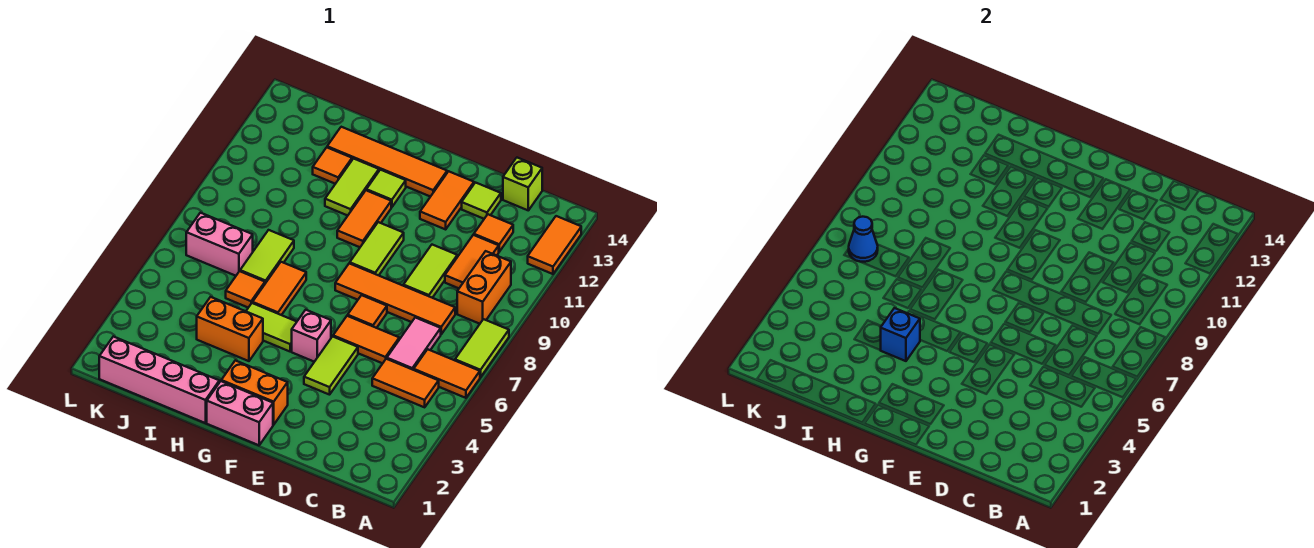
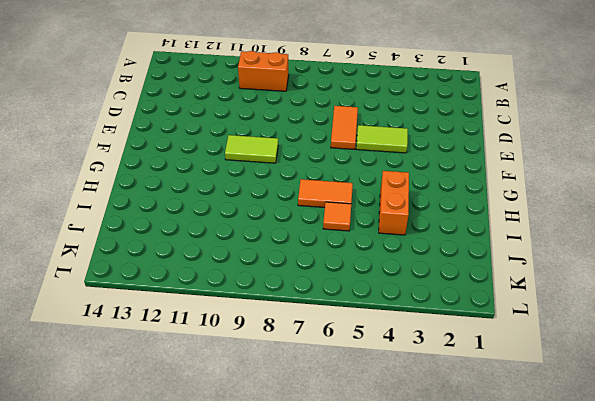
none -> orange 1x2 tile [414,349,480,398]
none -> lime 1x2 tile [455,319,509,377]
none -> orange 1x2 tile [528,216,581,274]
none -> orange 1x2 tile [372,359,439,407]

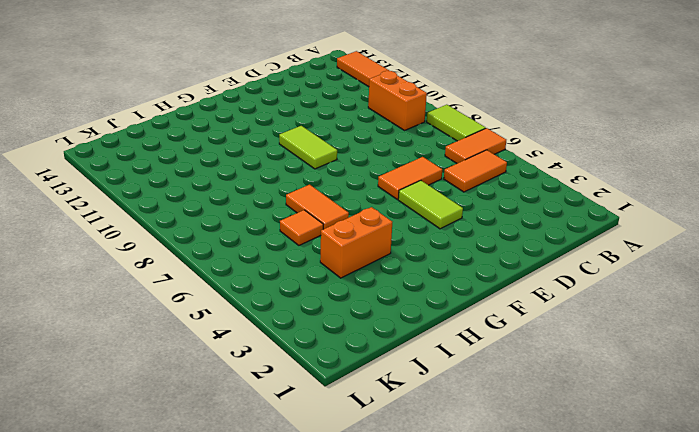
none -> pink 1x2 tile [387,318,441,370]
none -> orange 1x4 tile [335,263,455,334]
none -> orange 1x2 tile [445,235,499,288]
none -> orange 1x1 tile [474,214,513,252]

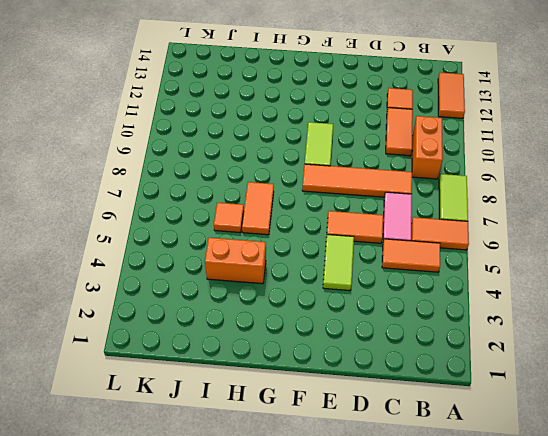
none -> lime 1x1 brick [503,158,542,210]
none -> lime 1x2 tile [403,245,457,298]
none -> lime 1x1 tile [462,183,501,219]
none -> orange 1x1 tile [348,295,387,328]

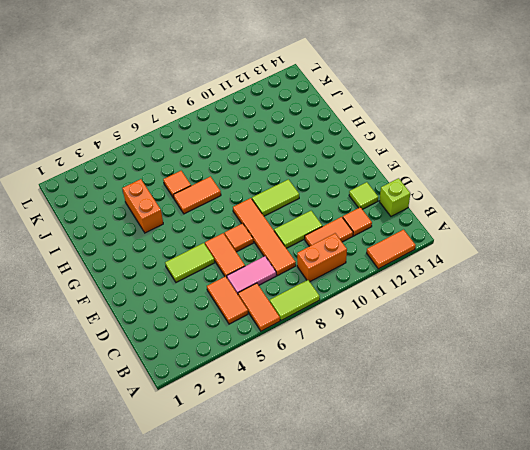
none -> orange 1x2 tile [420,171,474,229]
none -> pink 1x2 brick [207,381,273,445]
none -> orange 1x2 brick [221,360,288,425]
none -> pink 1x1 brick [292,310,331,362]

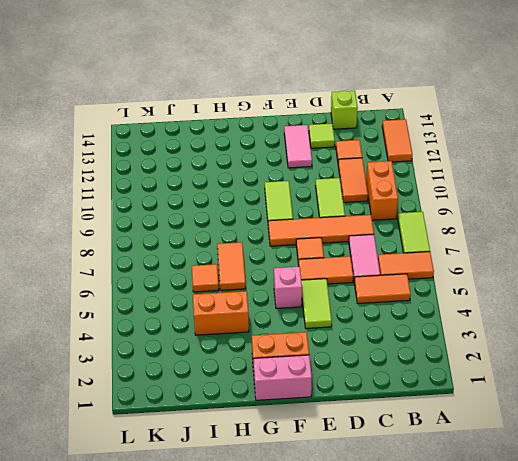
pink 1x2 tile [284,125,312,168] -> orange 1x2 tile [420,171,474,229]
none -> orange 1x4 tile [327,127,447,197]
none -> lime 1x2 tile [246,303,297,351]
none -> orange 1x2 tile [337,190,391,247]
none -> lime 1x1 tile [366,170,406,207]

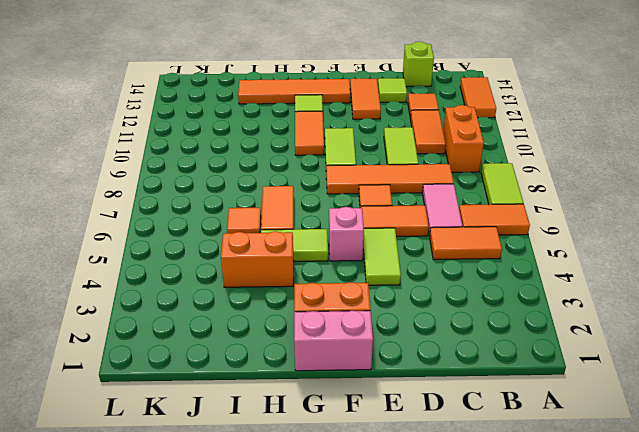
none -> pink 1x4 brick [99,336,219,423]
none -> lime 1x2 tile [325,159,379,216]
none -> lime 1x2 tile [240,230,294,283]
none -> orange 1x1 tile [313,147,352,184]

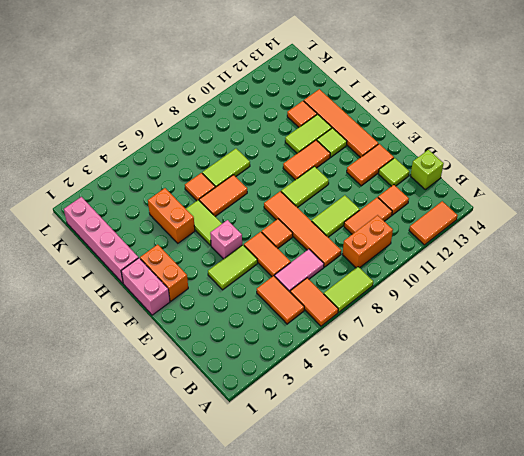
none -> pink 1x2 brick [186,213,253,276]
none -> blue 1x1 brick [881,308,920,361]
none -> blue 1x1 cone [849,217,878,262]

